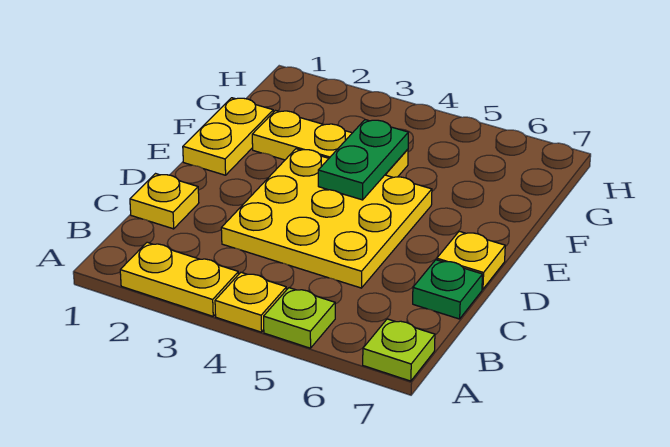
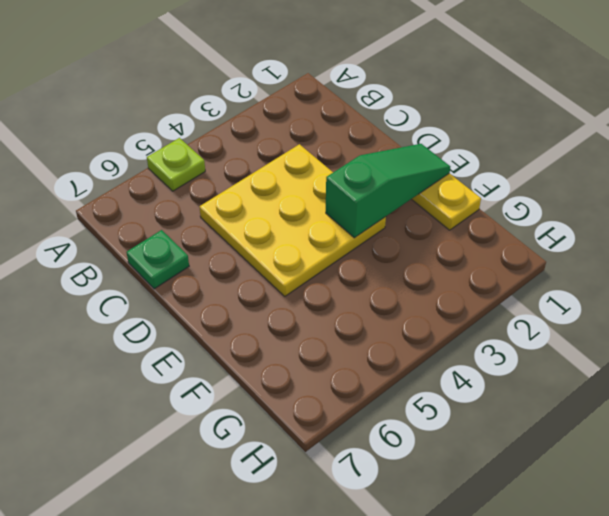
green 1x3 slope [326,144,450,238] -> none
none -> yellow 1x2 plate [120,242,239,316]
none -> yellow 1x1 plate [215,272,286,332]

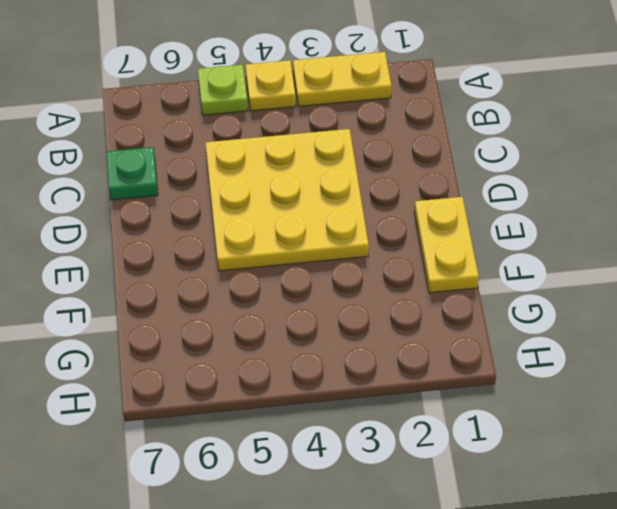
none -> lime 1x1 plate [363,319,435,381]
none -> yellow 1x1 plate [130,174,199,229]

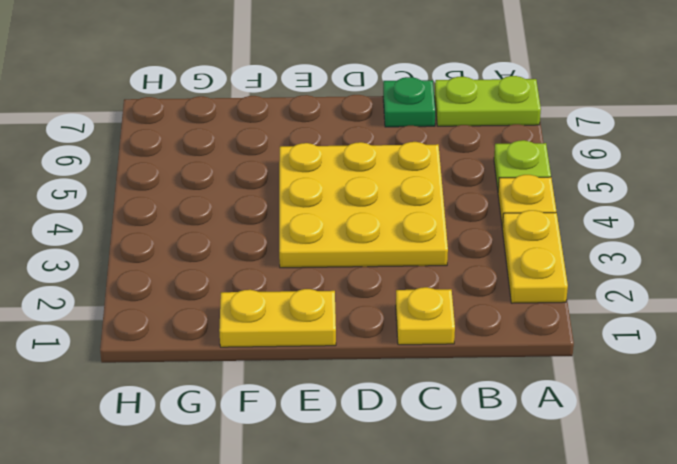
lime 1x2 plate [435,76,541,126] -> lime 1x1 plate [363,319,435,381]
none -> yellow 1x1 plate [437,231,505,289]
none -> yellow 1x3 plate [252,111,408,177]

